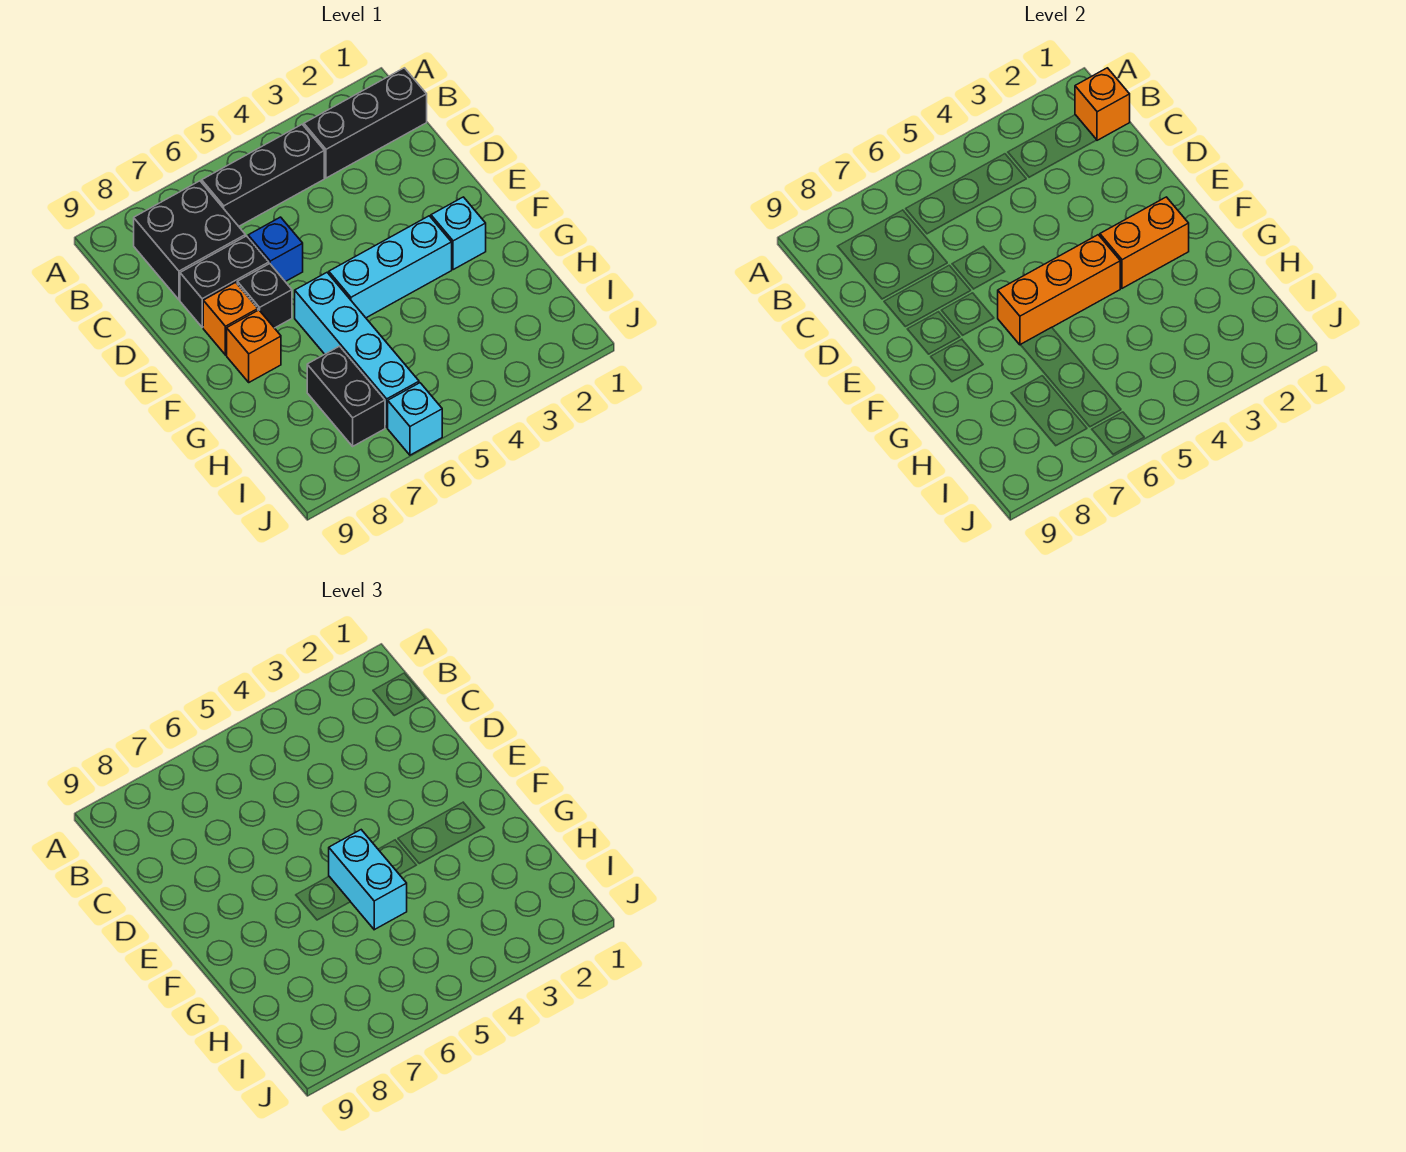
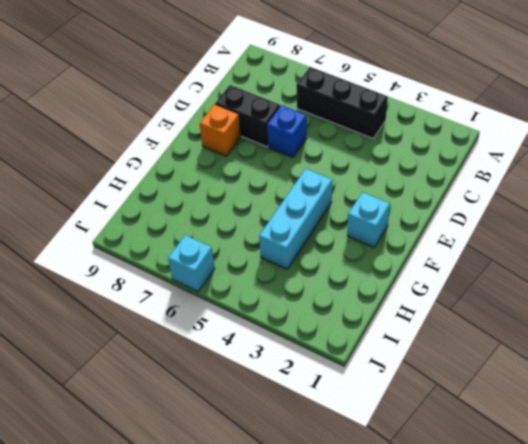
cyan 1x3 brick [259,169,332,269] -> cyan 1x3 brick turned to [329,216,452,318]
none -> black 1x3 brick [304,68,427,178]
none -> black 2x2 brick [134,181,245,300]
none -> black 1x1 brick [237,264,292,328]

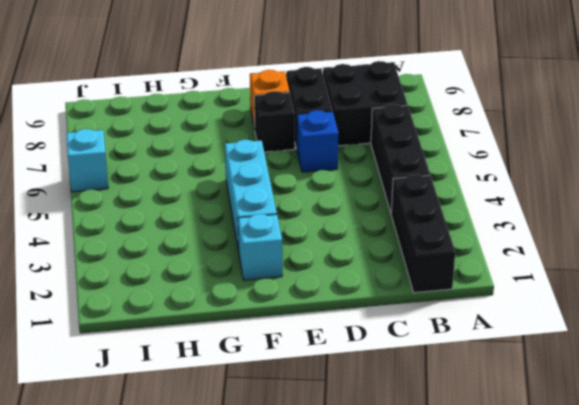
none -> cyan 1x4 brick [295,273,419,427]
none -> orange 1x1 brick [227,310,281,382]
none -> black 1x2 brick [307,346,385,446]

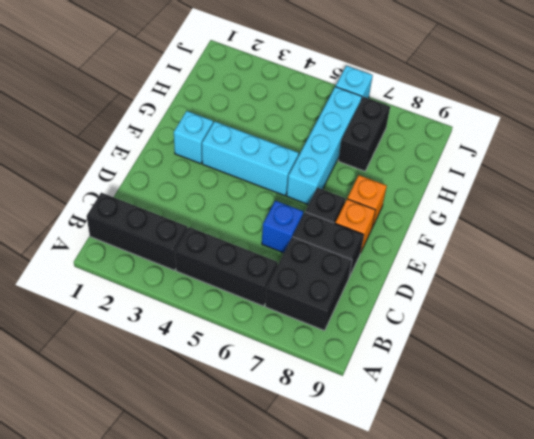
none -> orange 1x1 brick [1075,68,1130,140]
none -> orange 1x2 brick [1100,197,1189,288]
none -> orange 1x3 brick [998,235,1120,345]

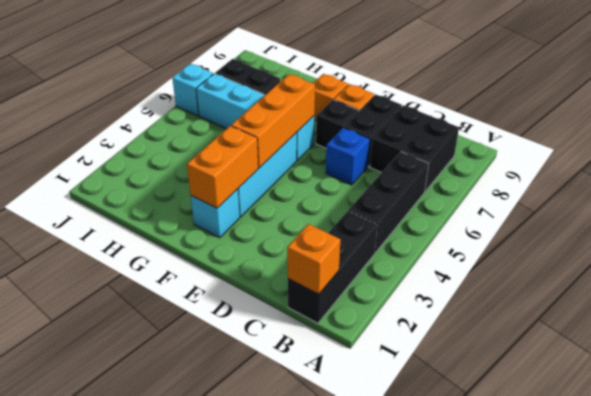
none -> cyan 1x2 brick [329,830,407,930]

